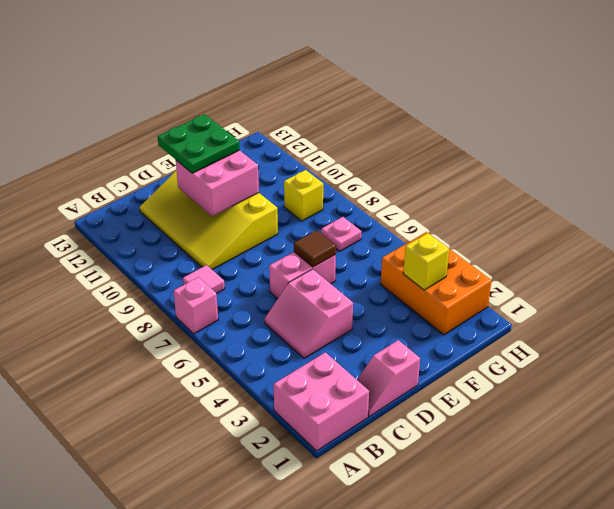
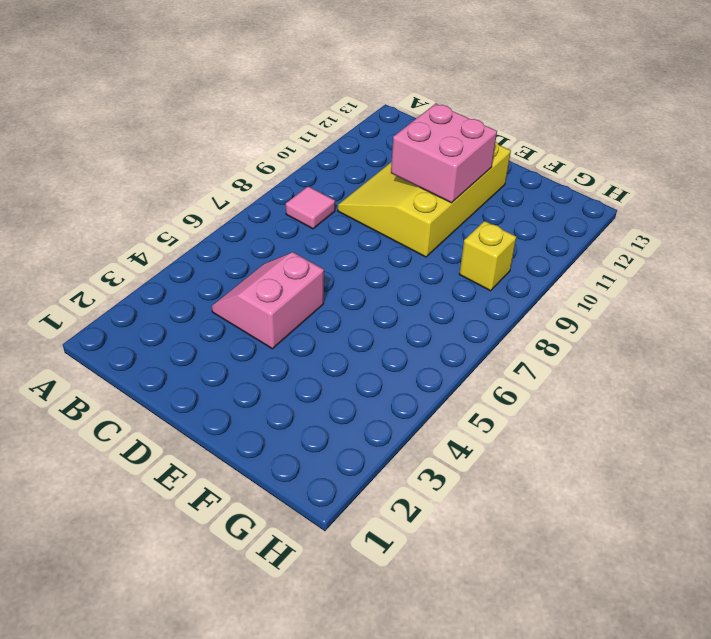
none -> pink 2x2 brick [273,352,369,451]
none -> pink 1x1 brick [174,277,218,334]
none -> pink 1x2 slope [357,340,420,417]

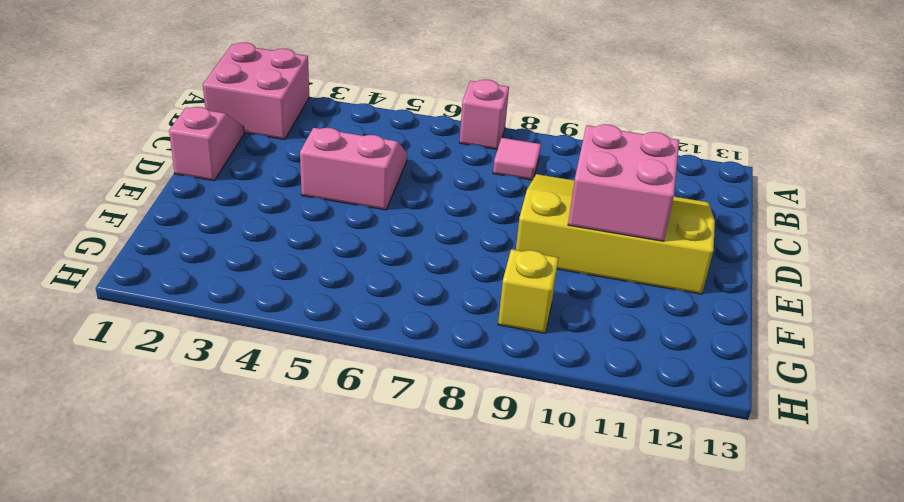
none -> pink 1x2 brick [269,252,336,299]
none -> orange 2x3 brick [381,232,492,335]
none -> pink 1x1 plate [321,217,361,251]

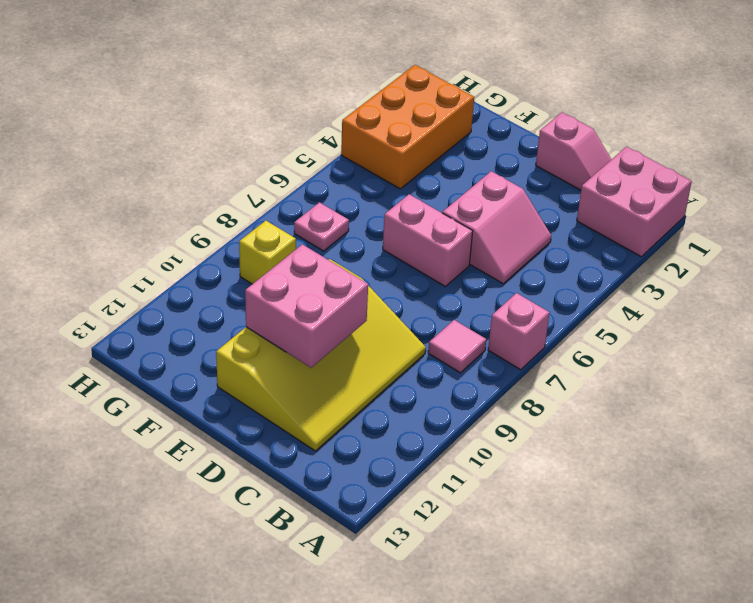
none -> brown 1x1 tile [294,230,336,267]
none -> yellow 1x1 brick [403,233,449,290]
none -> green 2x2 plate [158,114,240,173]

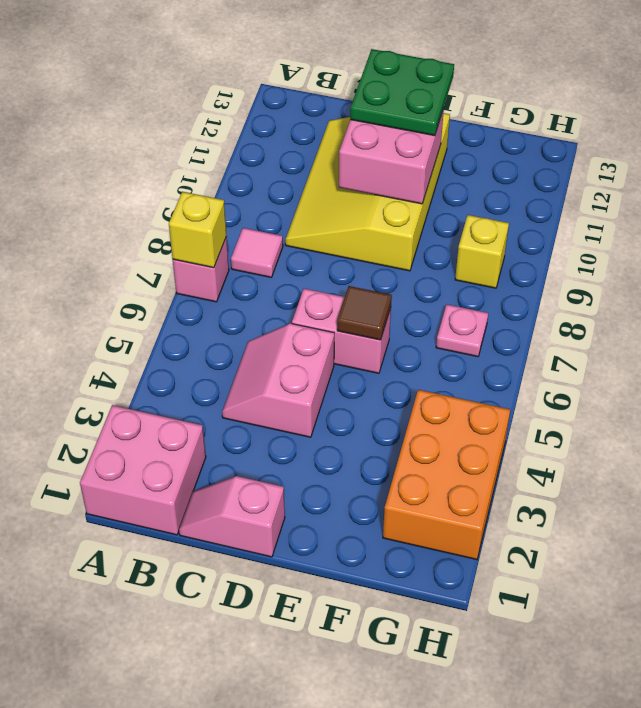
yellow 1x1 brick [169,192,227,268] -> yellow 1x1 brick moved to [403,233,449,290]

